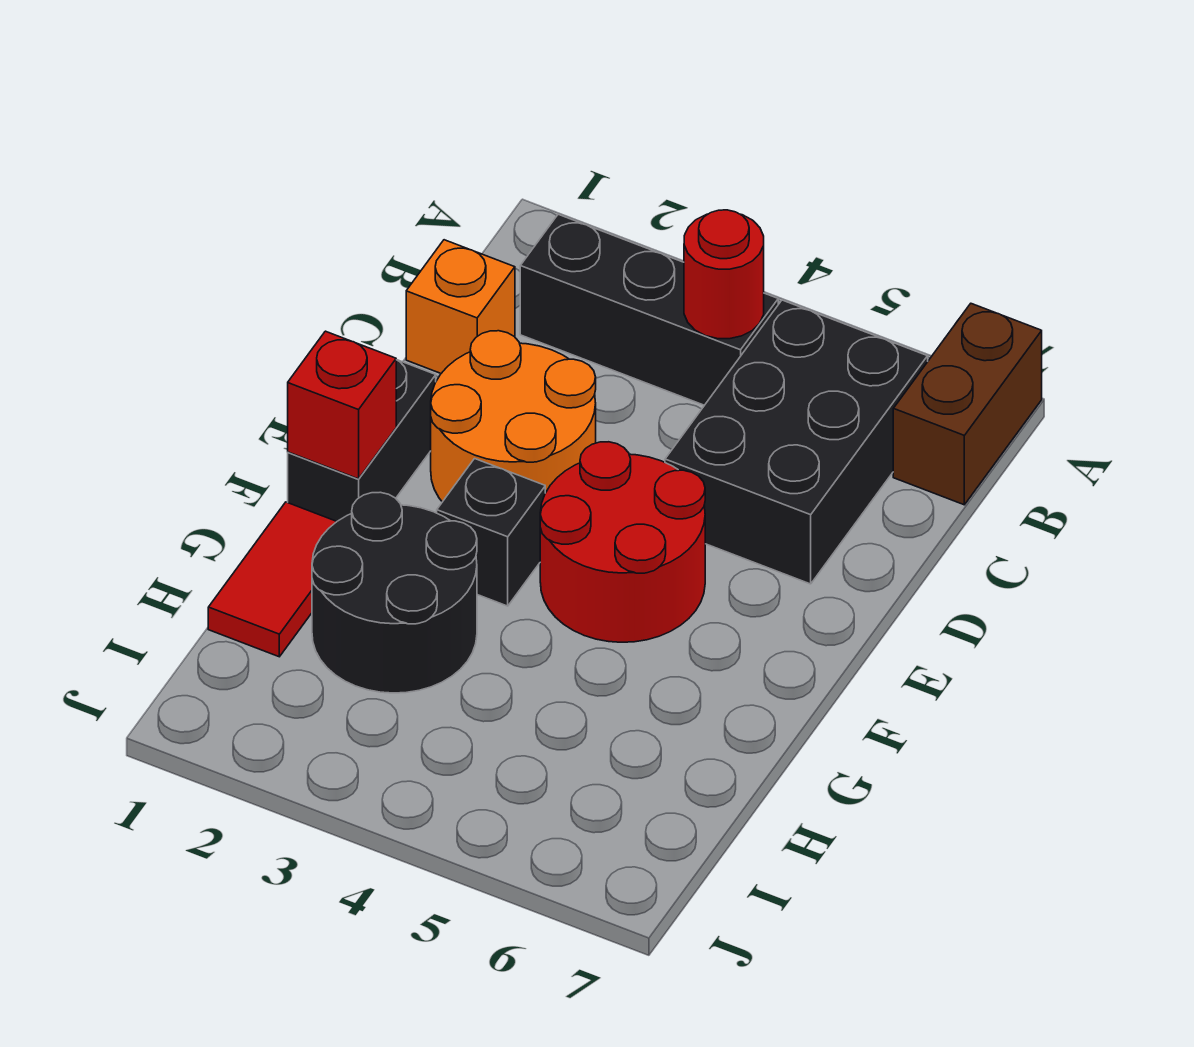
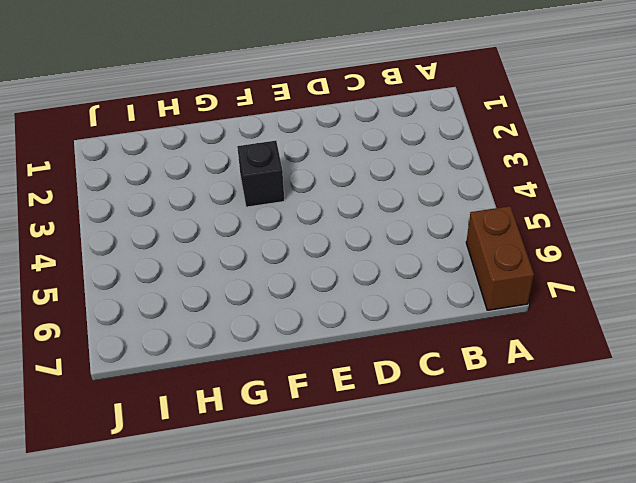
brown 1x2 brick [466,206,534,310] -> brown 1x2 brick turned to [893,304,1042,505]
none -> black 1x3 brick [520,214,778,405]
none -> black 2x3 brick [665,300,928,584]
none -> orange 1x1 brick [406,240,515,373]

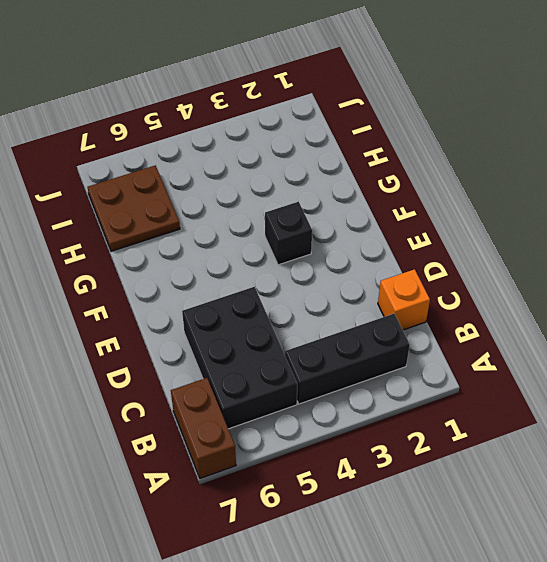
brown 2x2 plate [87,165,180,251] -> none
none -> orange 2x2 round brick [431,331,596,502]
none -> black 1x2 brick [288,360,436,521]
none -> red 2x2 round brick [540,442,705,642]

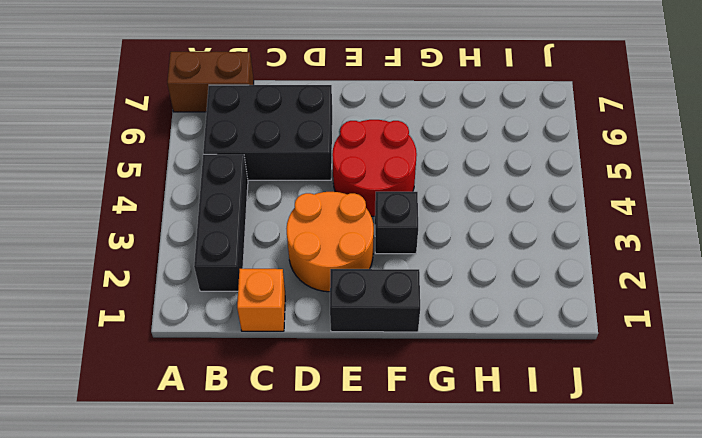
none -> red 1x2 tile [208,502,337,657]
none -> black 2x2 round brick [312,492,477,693]
none -> red 1x1 round brick [684,210,764,339]

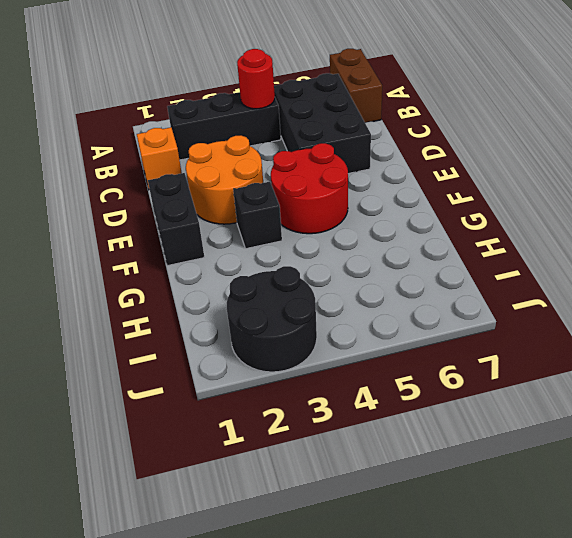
black 2x2 round brick [227,266,317,372] -> black 2x2 round brick moved to [312,492,477,693]
none -> red 1x2 tile [208,502,337,657]
none -> red 1x1 brick [288,331,396,479]

